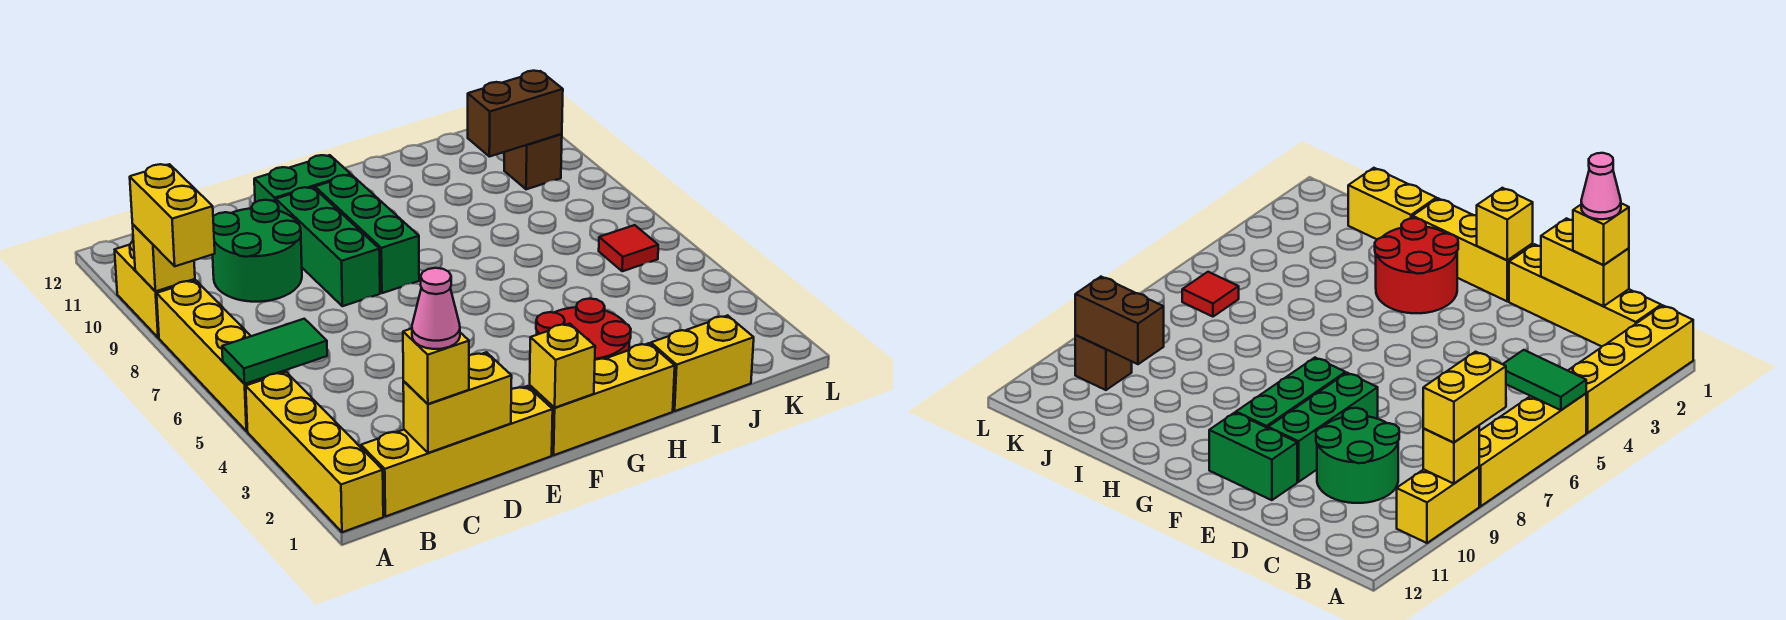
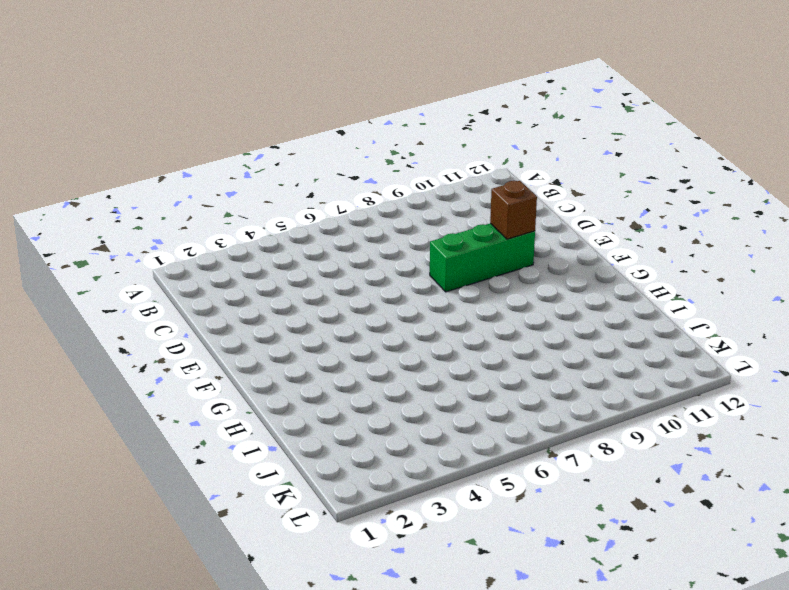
brown 1x1 brick [490,181,537,239] -> brown 1x1 brick moved to [504,134,562,189]
none -> yellow 1x4 brick [246,372,383,532]
none -> yellow 1x4 brick [157,281,285,431]
none -> yellow 1x2 brick [115,241,195,338]

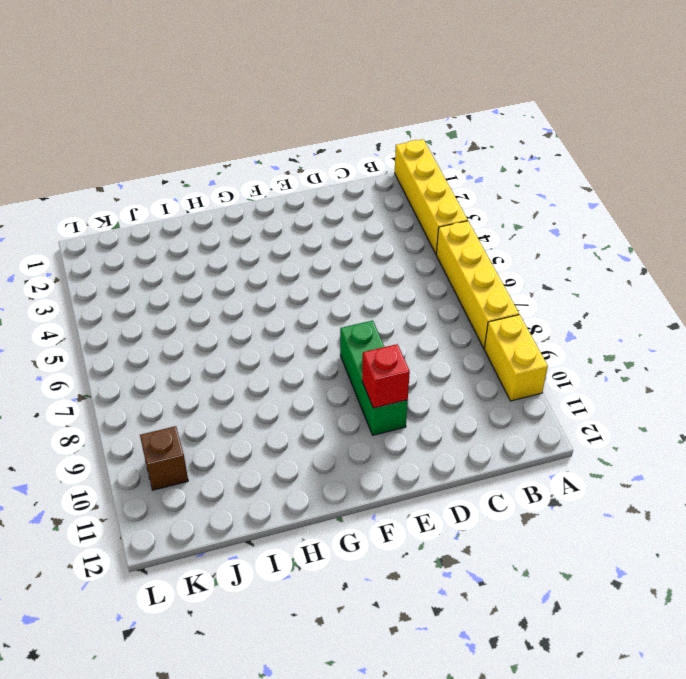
red 1x1 brick [362,344,410,408] -> none
none -> yellow 1x4 brick [361,386,553,516]
none -> green 2x2 round brick [213,200,302,302]
none -> green 1x2 brick [254,155,351,202]

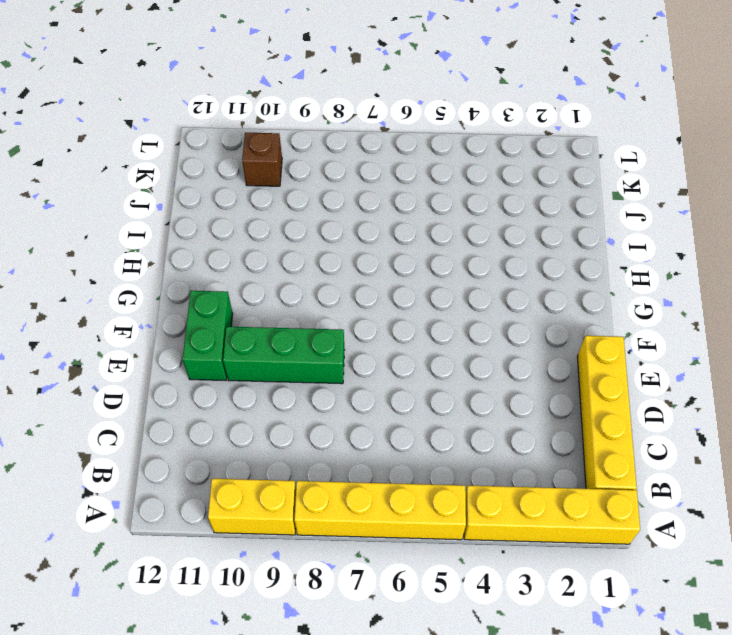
none -> green 2x2 round brick [213,200,302,302]
none -> yellow 1x3 brick [530,343,675,455]
none -> green 1x3 brick [315,175,419,293]

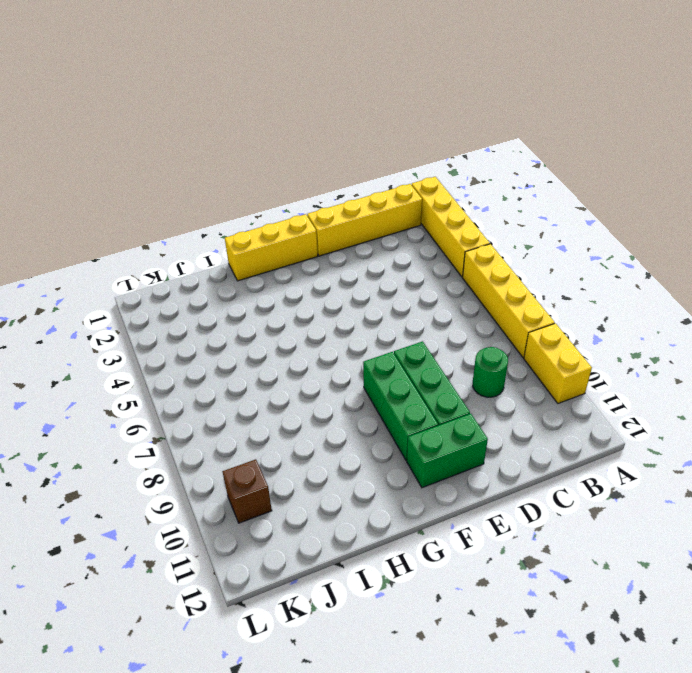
green 1x1 round brick [473,347,508,397] -> green 2x2 round brick [213,200,302,302]
none -> red 2x2 round brick [536,299,631,360]
none -> yellow 1x2 brick [651,315,754,411]
none -> red 1x1 tile [599,225,658,271]

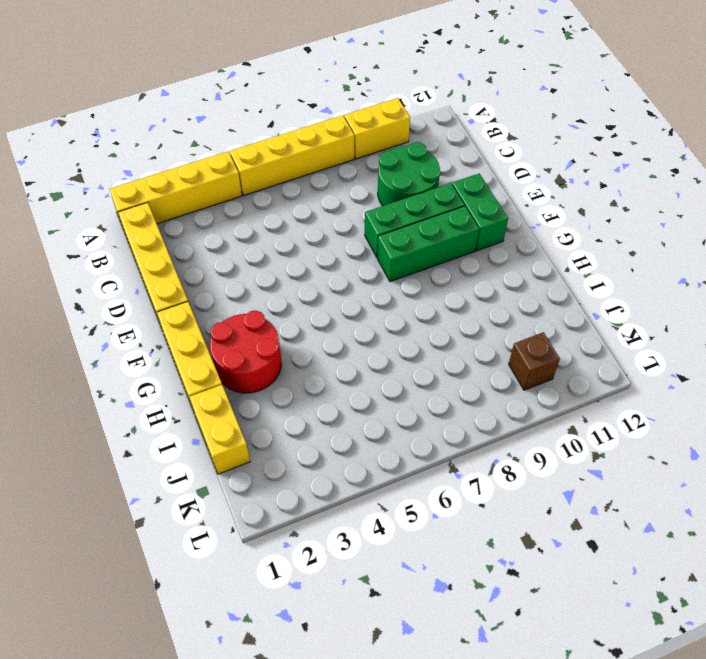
none -> red 1x1 tile [599,225,658,271]
none -> green 1x2 tile [222,319,327,384]
none -> yellow 1x1 brick [133,225,195,291]

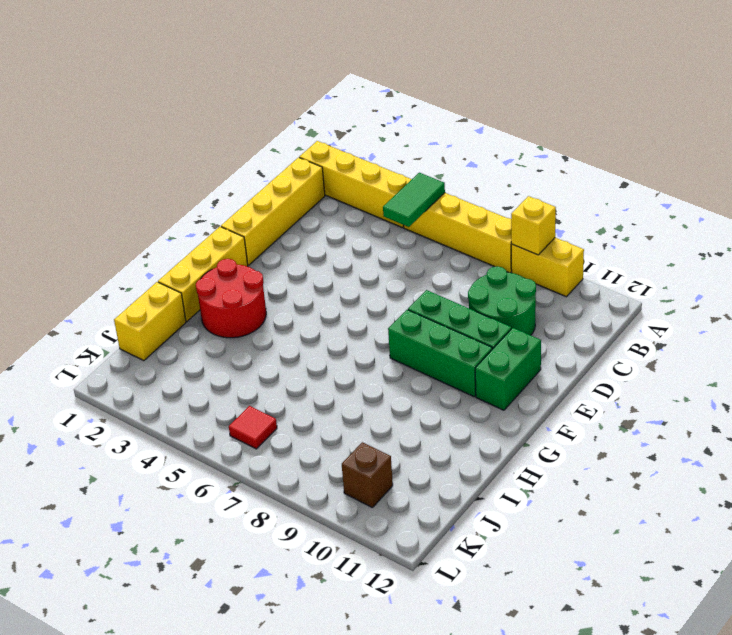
none -> yellow 1x2 brick [403,352,512,453]
none -> yellow 1x1 brick [530,324,595,408]
none -> brown 1x2 brick [468,71,563,157]

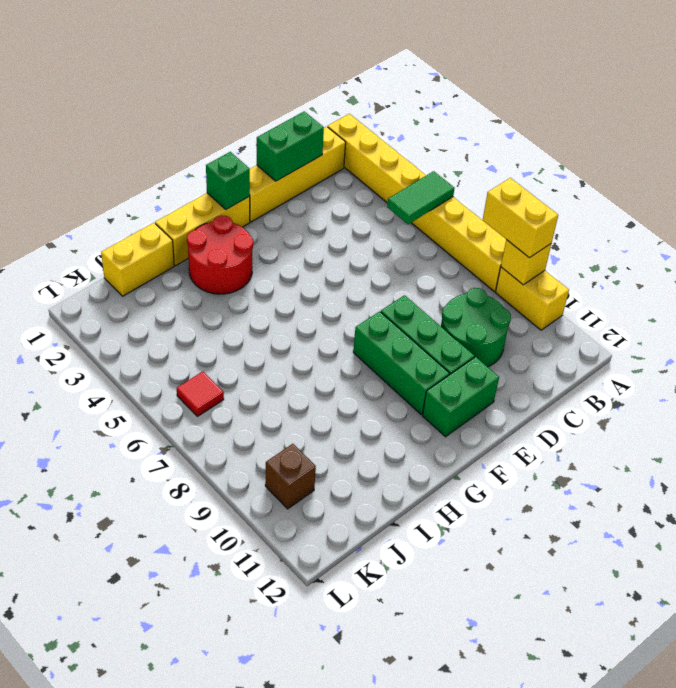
green 1x2 brick [257,111,324,181] -> yellow 1x2 brick [403,352,512,453]
green 1x1 brick [206,152,250,209] -> yellow 1x1 brick [530,324,595,408]
none -> brown 1x2 brick [468,71,563,157]
none -> yellow 1x1 brick [403,328,469,404]
none -> pink 1x1 cone [412,268,460,349]

